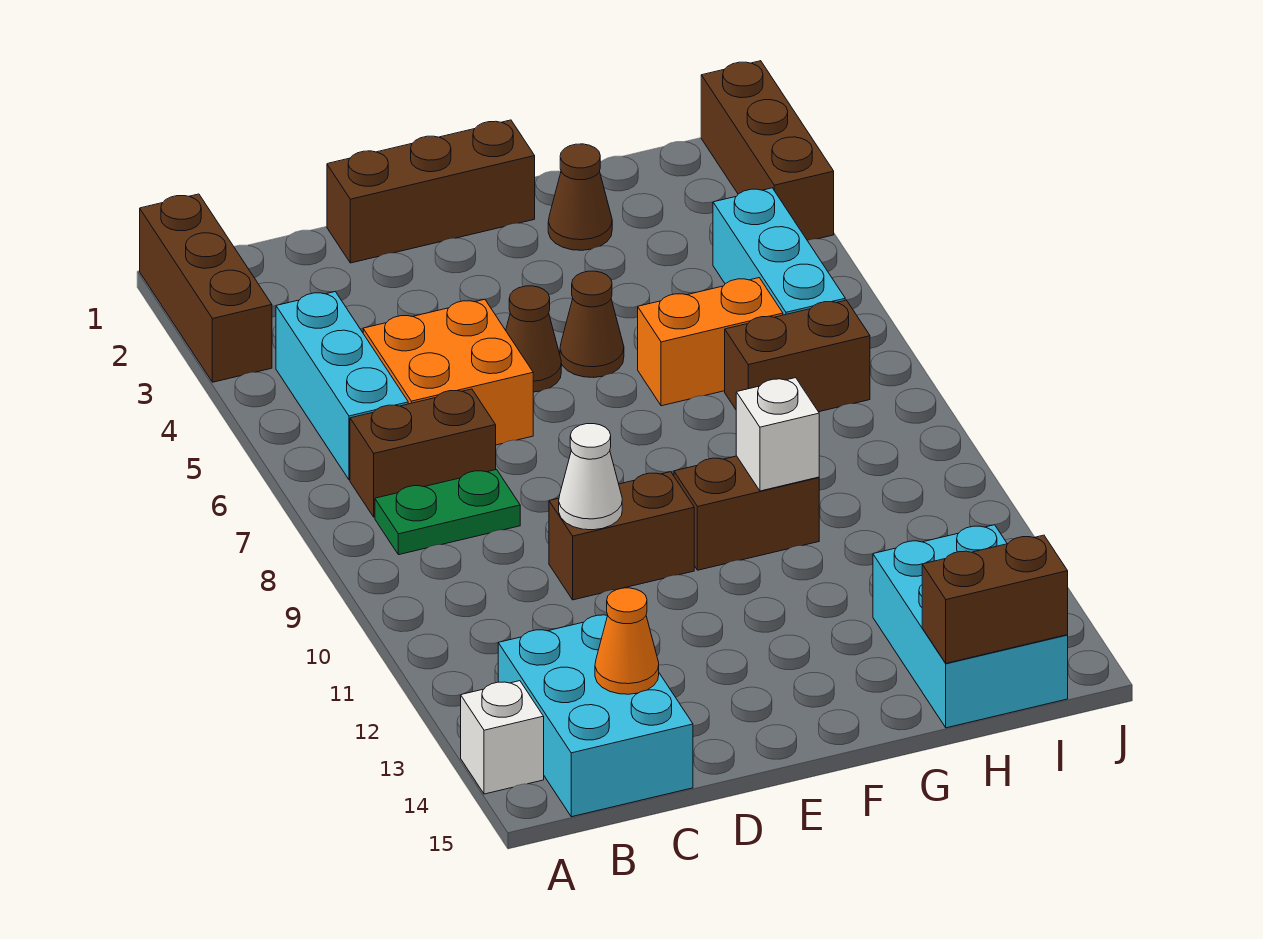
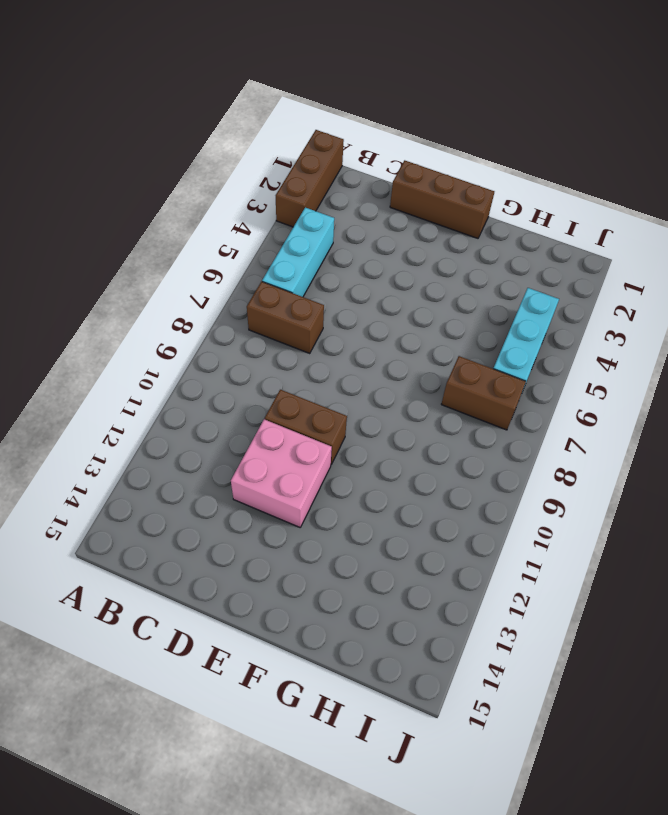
pink 2x2 brick [231,419,332,527] -> none
none -> white 1x1 brick [461,681,544,794]
none -> green 1x2 plate [375,470,520,555]
none -> cyan 2x3 brick [498,615,693,817]

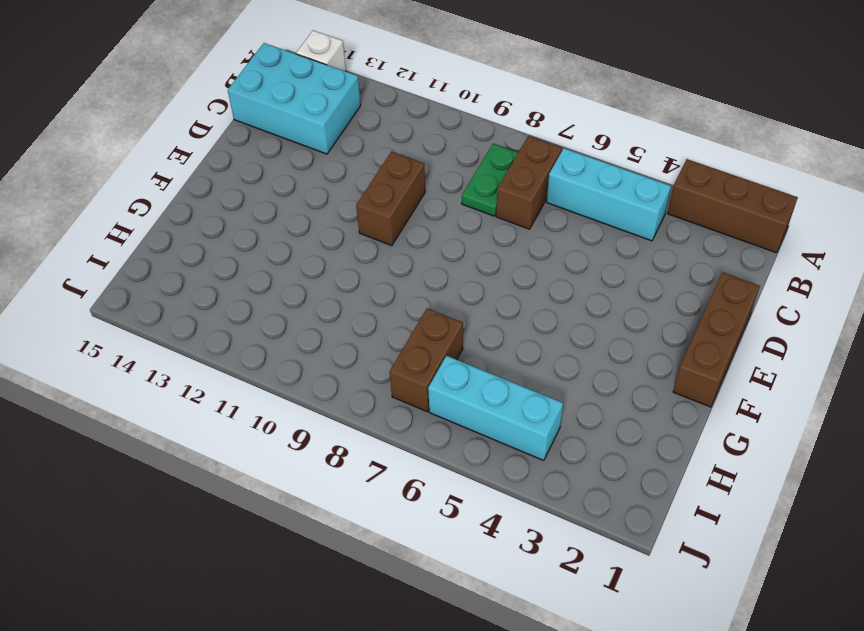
none -> orange 2x2 brick [363,299,533,445]
none -> brown 1x1 cone [506,286,561,392]
none -> brown 1x1 cone [560,271,624,377]

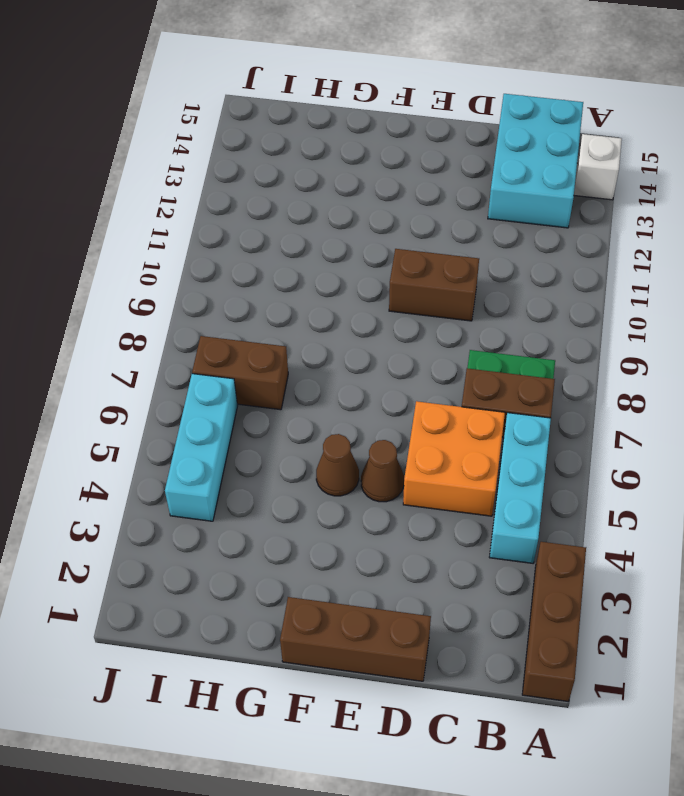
none -> brown 1x2 brick [674,456,819,570]
none -> brown 1x1 cone [548,144,612,250]
none -> orange 1x2 brick [638,278,783,406]

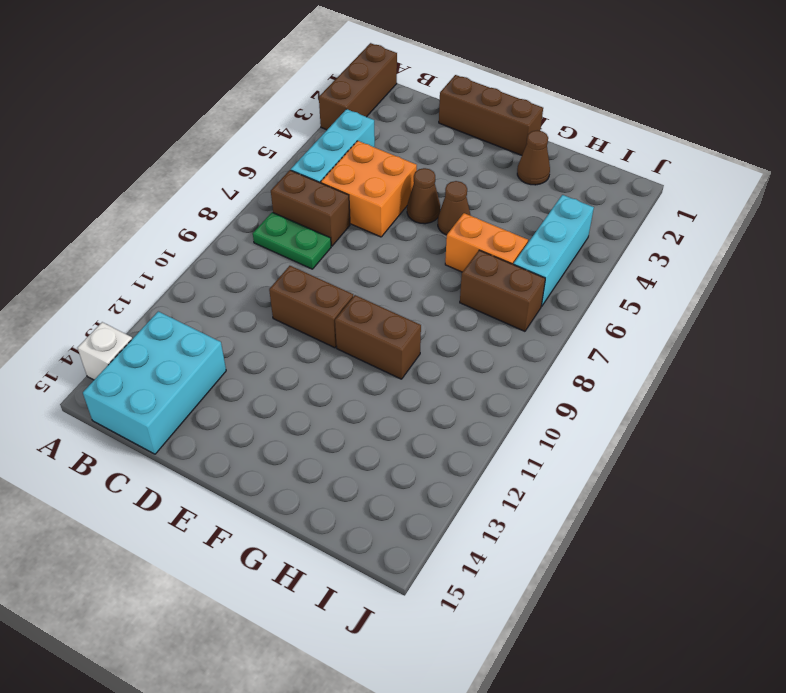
none -> cyan 2x3 brick [873,525,1068,728]
none -> brown 1x3 brick [701,61,834,240]
none -> orange 1x1 cone [595,588,659,694]

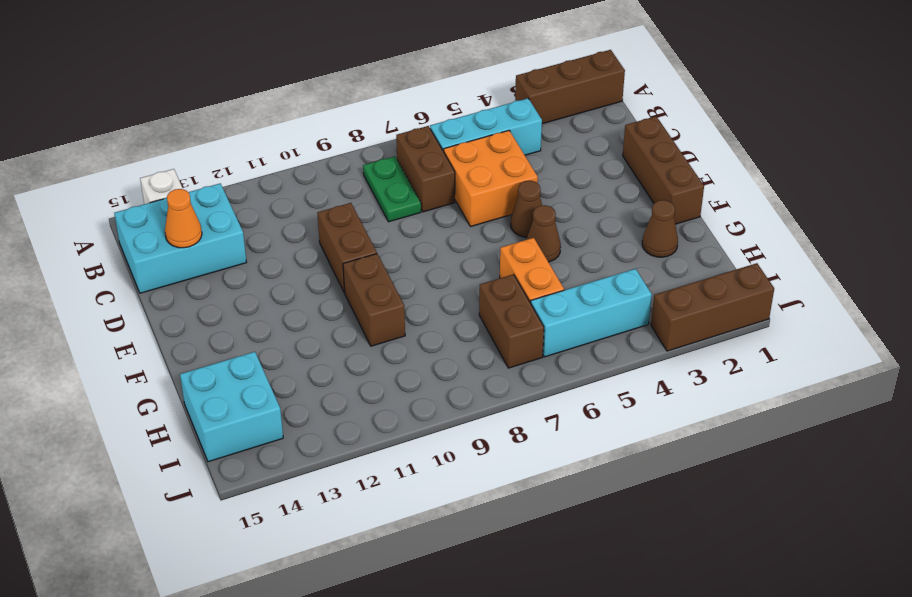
cyan 2x2 brick [180,352,283,462] -> cyan 2x3 brick [873,525,1068,728]
none -> white 1x1 cone [559,424,622,530]
none -> white 1x1 brick [736,378,819,491]
none -> brown 1x2 brick [922,535,1068,663]

